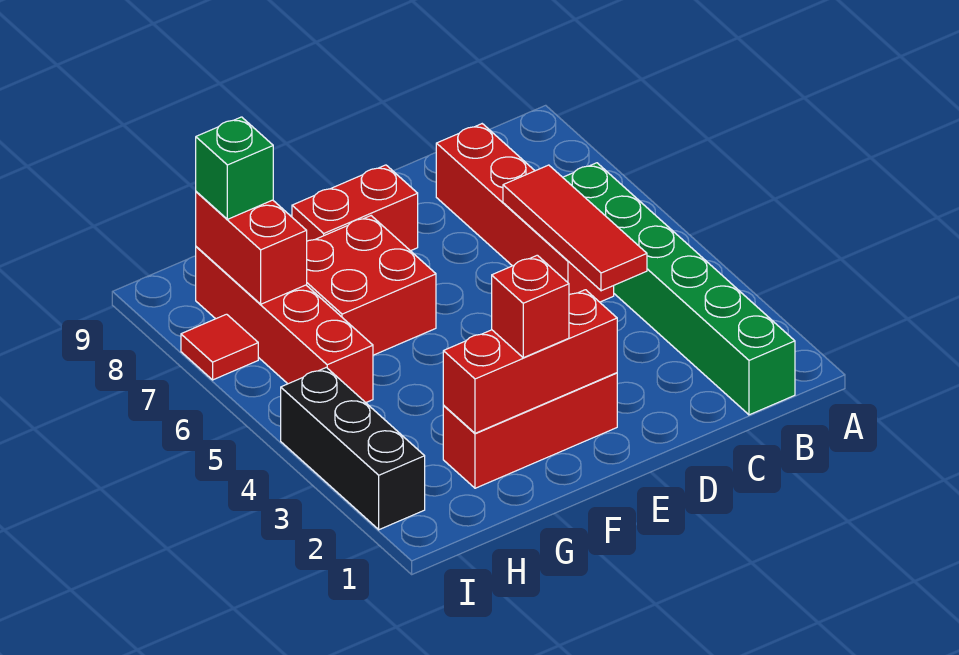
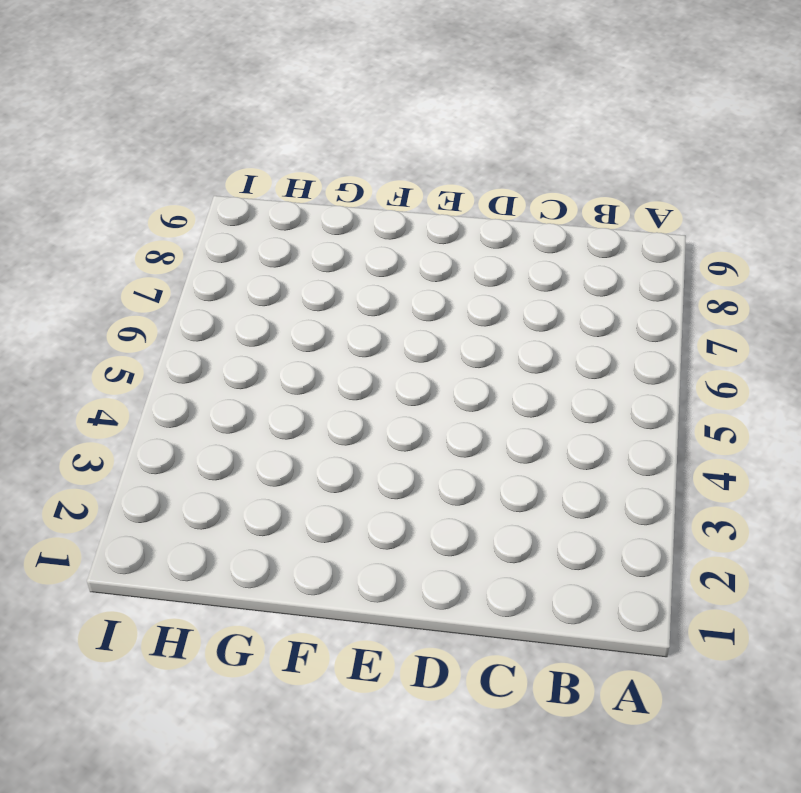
none -> green 1x6 brick [563,163,795,415]
none -> red 1x4 brick [436,124,614,302]
none -> red 1x3 brick [443,373,617,488]

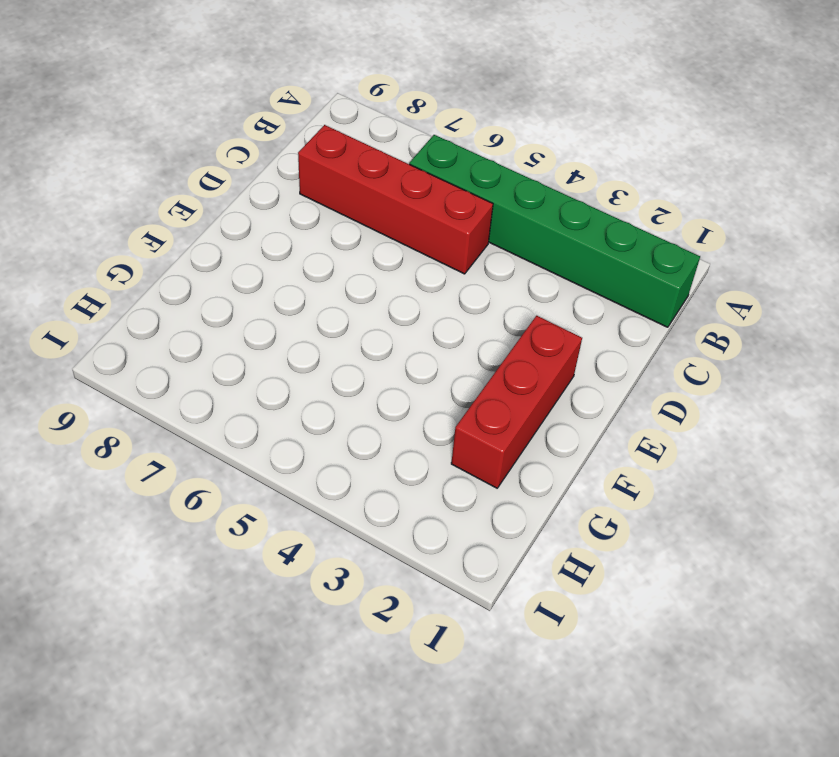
none -> red 1x2 brick [292,165,418,251]
none -> red 2x2 brick [307,216,436,355]
none -> red 1x4 brick [196,247,373,403]

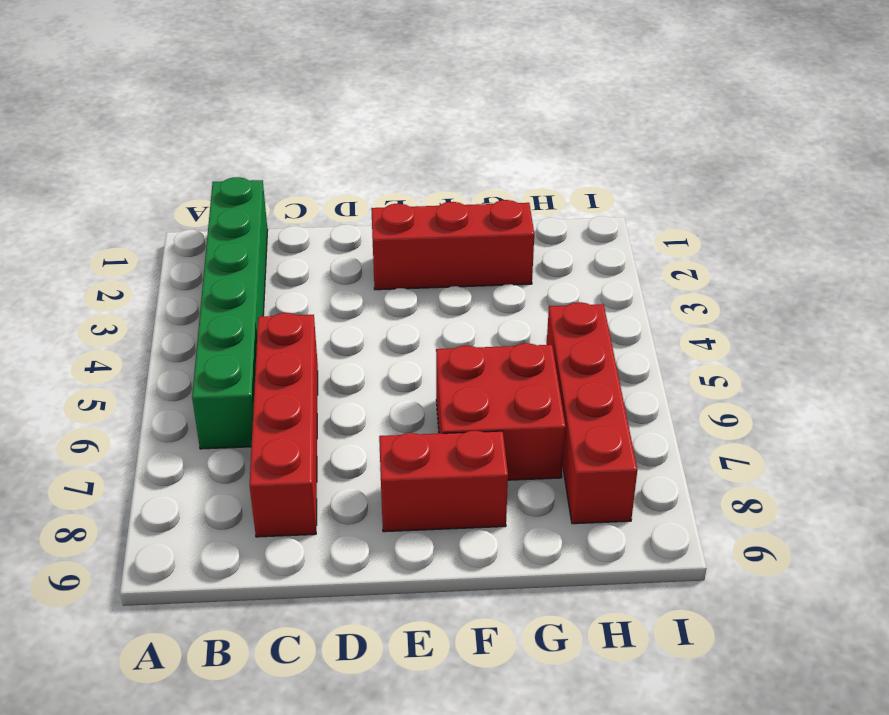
none -> black 1x3 brick [281,367,425,530]
none -> red 1x1 tile [181,314,258,380]
none -> red 1x3 tile [503,165,647,291]

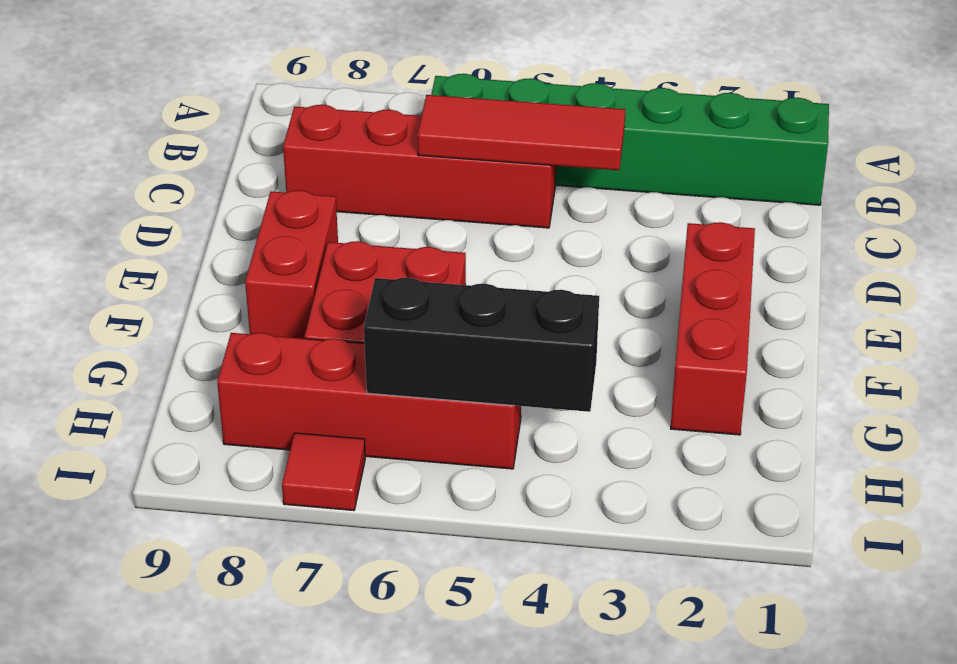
black 1x3 brick [364,278,599,412] -> black 1x3 brick moved to [281,367,425,530]
none -> red 1x3 brick [443,290,617,433]
none -> red 1x2 brick [196,192,307,304]
none -> red 1x1 brick [492,255,569,358]

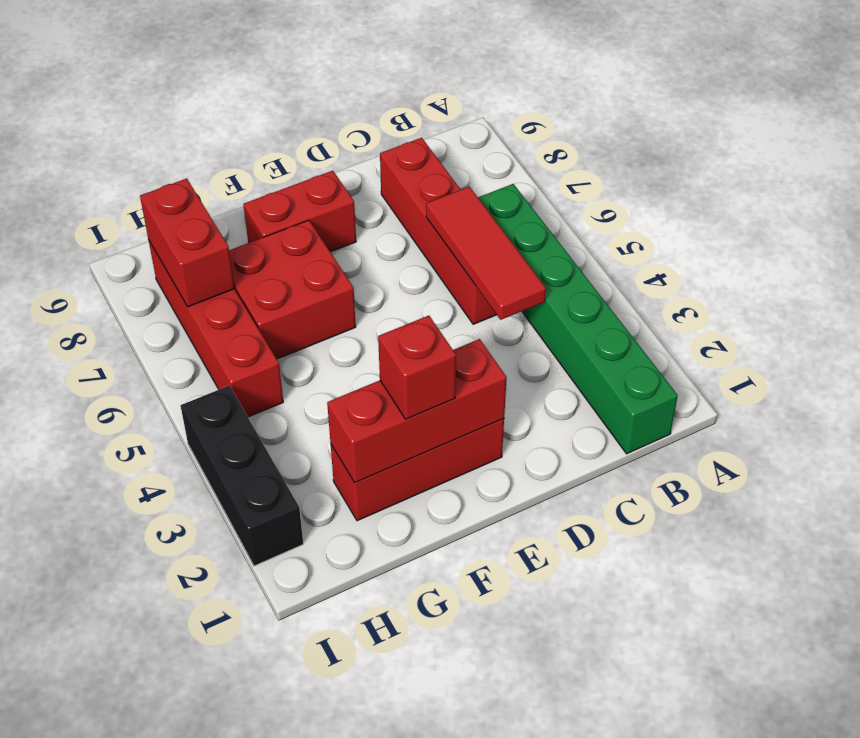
none -> red 1x1 tile [181,314,258,380]
none -> green 1x1 brick [196,117,273,219]

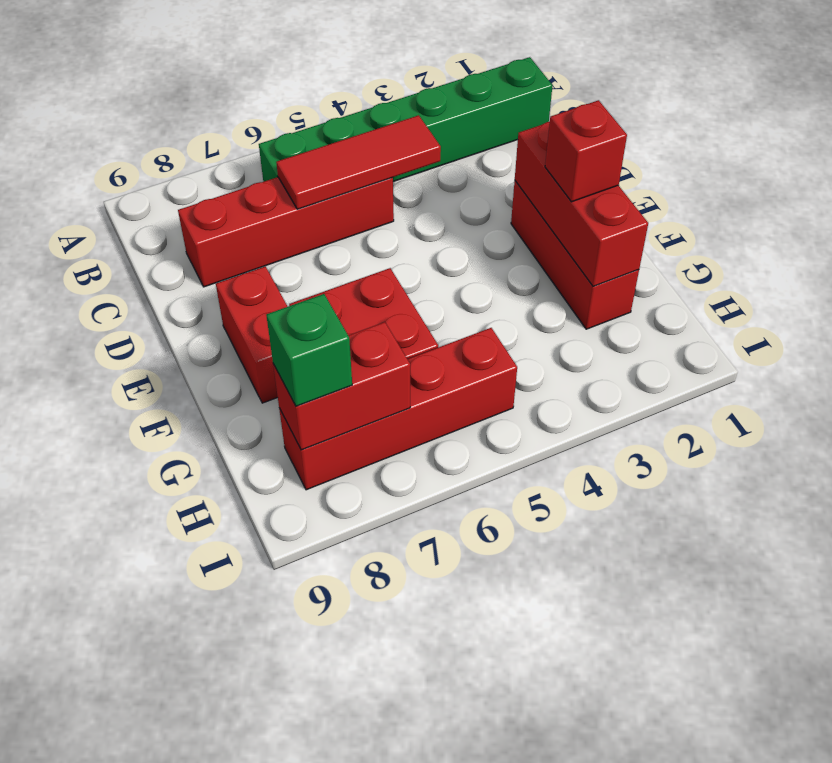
none -> black 1x3 brick [281,367,425,530]
none -> red 1x1 tile [181,314,258,380]

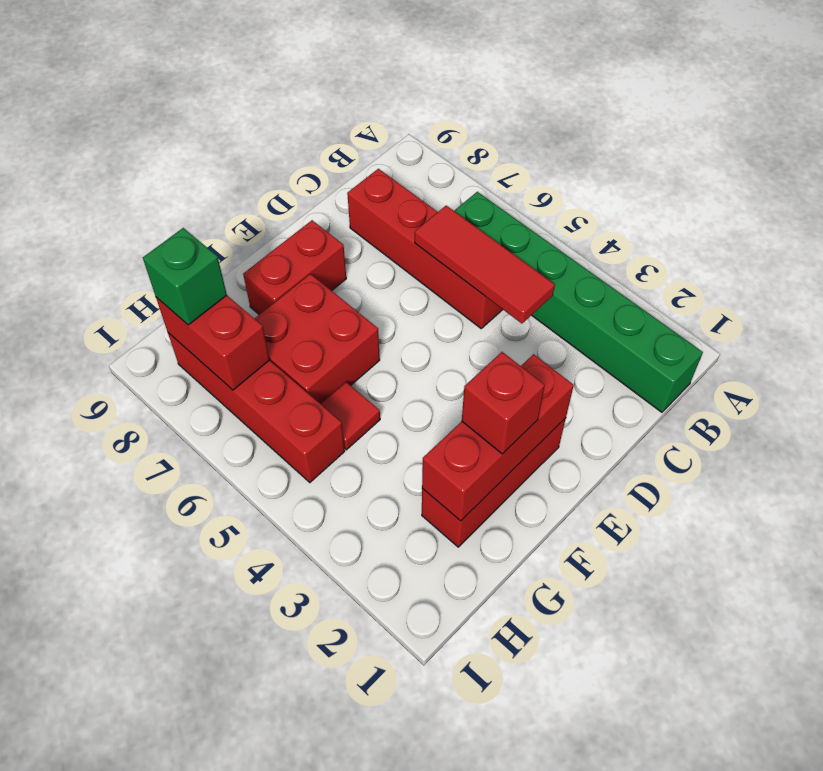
red 1x1 tile [321,382,380,450] -> red 1x1 tile moved to [181,314,258,380]
none -> black 1x3 brick [281,367,425,530]

